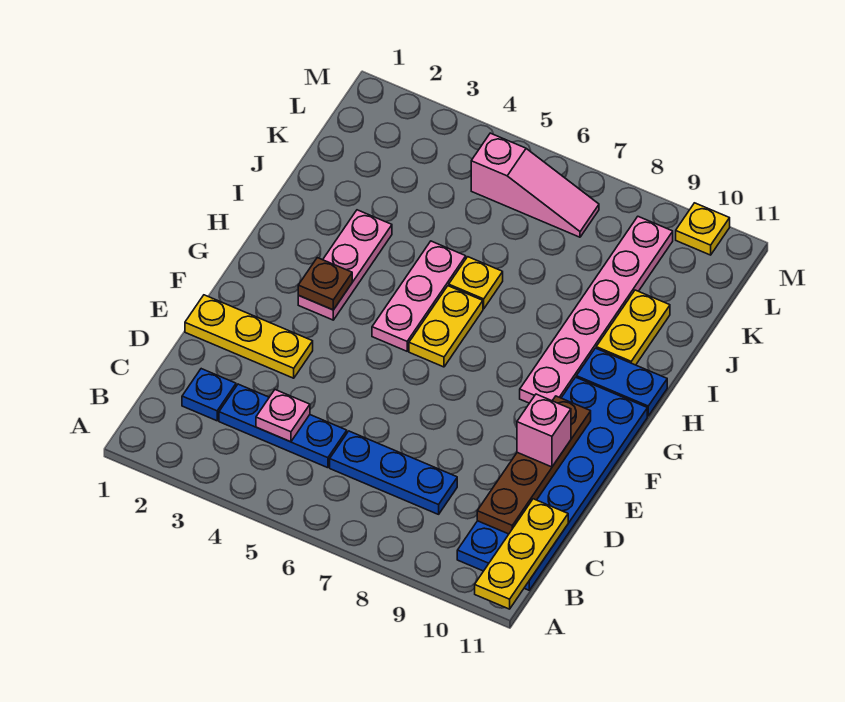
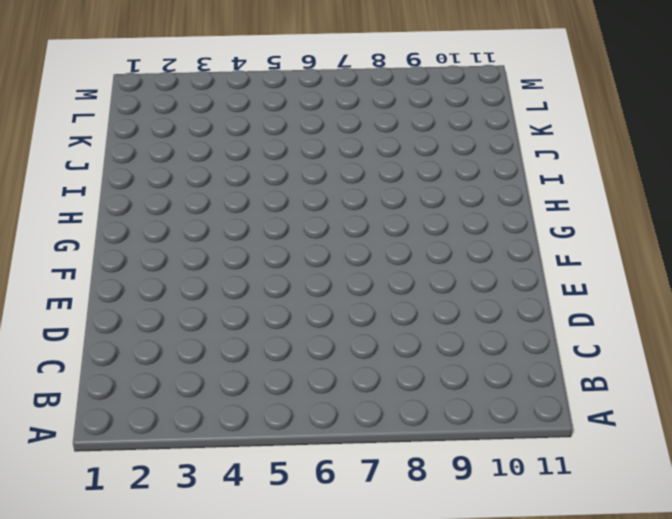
none -> blue 2x6 plate [457,377,647,590]
none -> blue 1x1 plate [182,369,236,421]
none -> blue 1x3 plate [219,384,347,468]

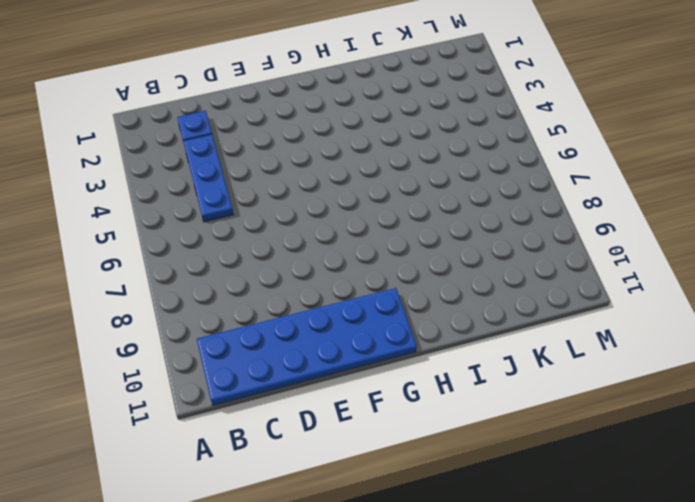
none -> blue 1x3 plate [330,431,457,514]
none -> yellow 1x3 plate [185,295,313,378]
none -> pink 1x3 plate [298,210,392,320]

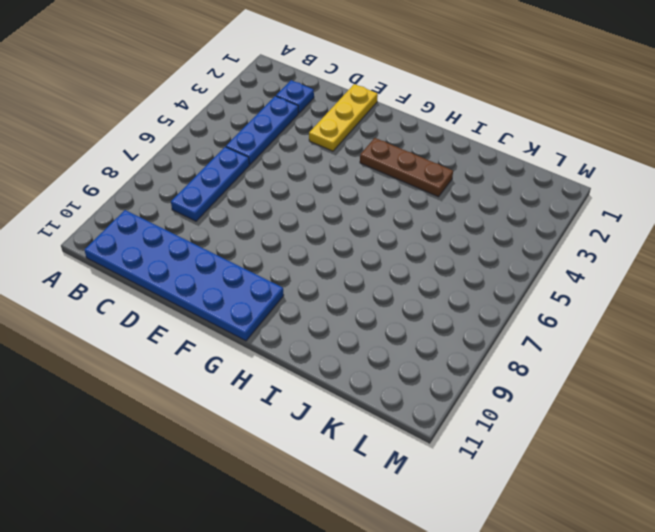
brown 1x3 plate [360,138,453,197] -> pink 1x3 plate [298,210,392,320]
none -> pink 1x3 plate [372,241,466,351]
none -> yellow 1x2 plate [409,286,483,367]
none -> pink 1x6 plate [520,217,673,403]

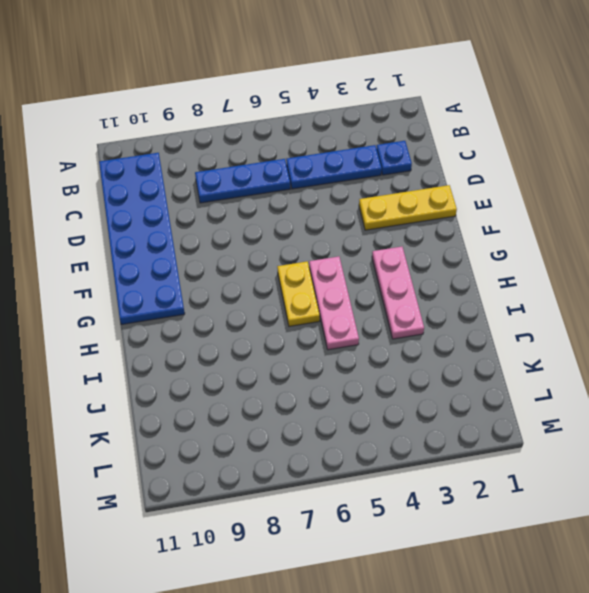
none -> pink 1x6 plate [520,217,673,403]
none -> blue 1x2 plate [576,348,667,416]
none -> yellow 1x1 plate [449,257,503,309]

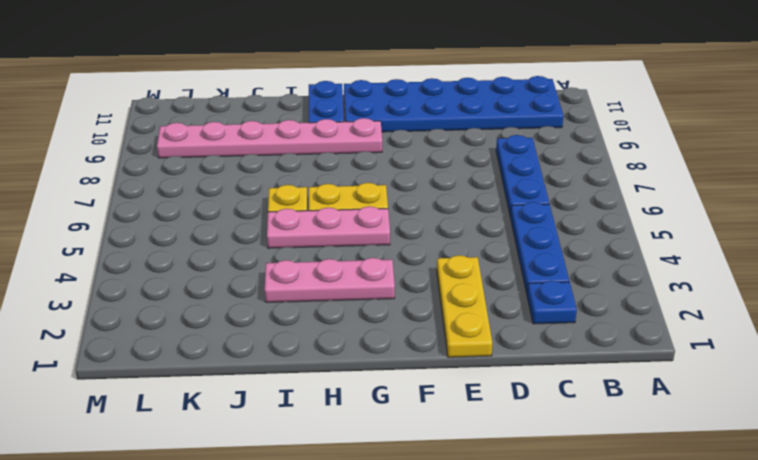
none -> yellow 1x2 plate [596,290,670,365]
none -> pink 1x3 slope [471,133,599,237]
none -> yellow 1x1 plate [676,203,730,255]

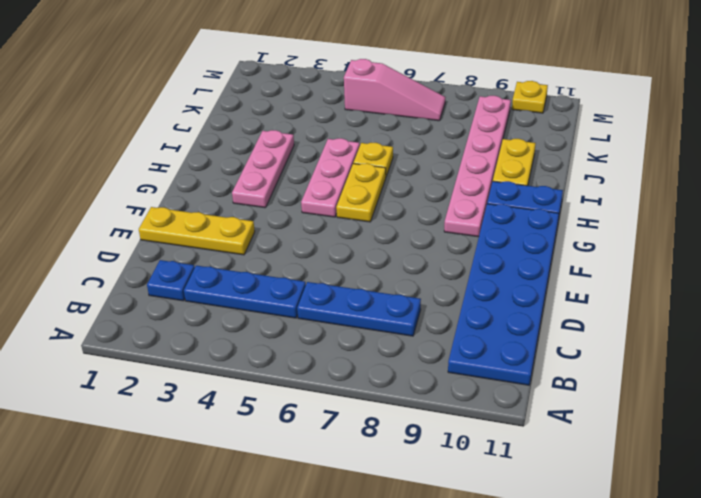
none -> yellow 1x3 plate [475,499,568,609]
none -> pink 1x1 plate [256,390,310,442]
none -> brown 1x4 plate [477,396,591,534]

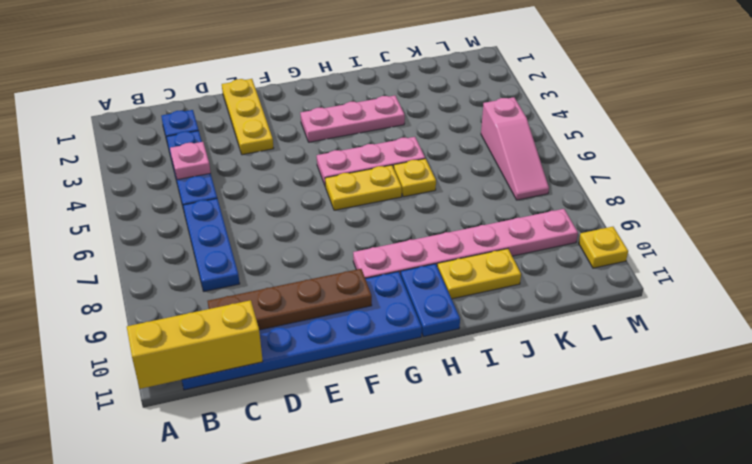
yellow 1x3 brick [127,300,263,389] -> yellow 1x3 plate [475,499,568,609]
none -> brown 1x1 plate [298,258,352,310]
none -> pink 1x1 brick [517,394,571,467]

